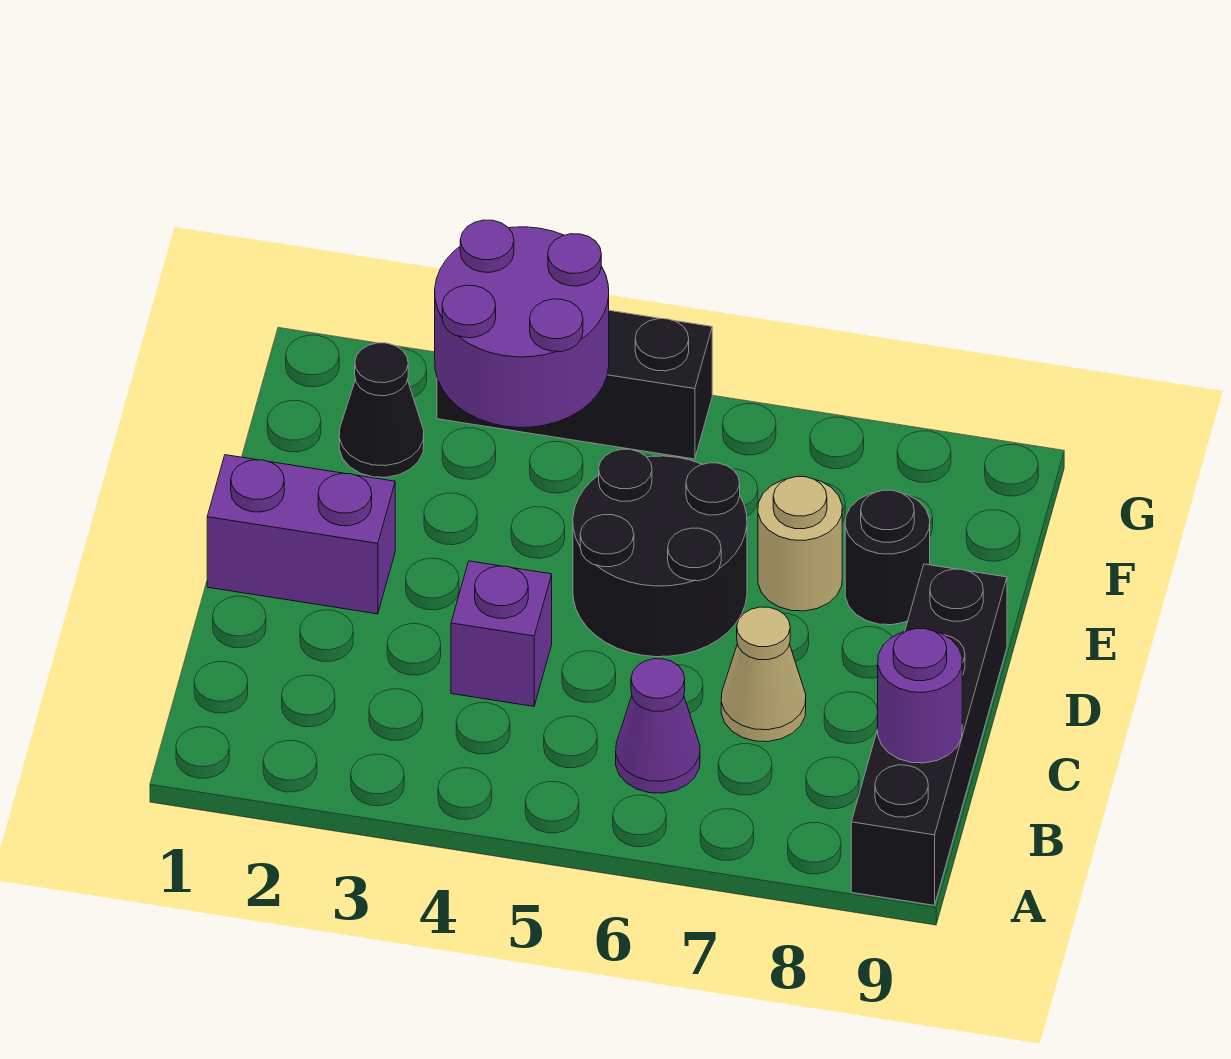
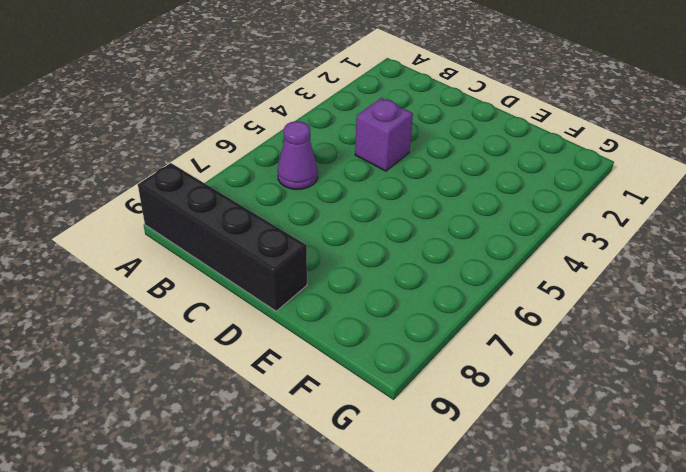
none -> tan 1x1 cone [721,607,806,742]
none -> purple 1x2 brick [207,455,395,614]
none -> black 2x2 round brick [573,449,747,657]

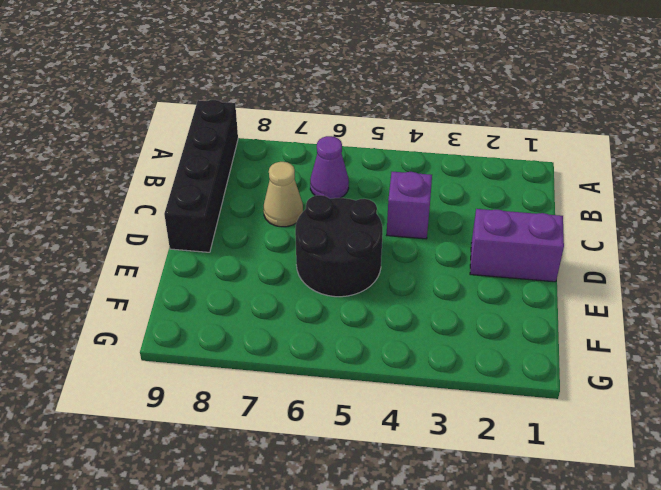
none -> tan 1x1 round brick [758,477,842,611]
none -> black 1x1 round brick [845,490,930,625]
none -> black 1x1 cone [339,343,424,477]

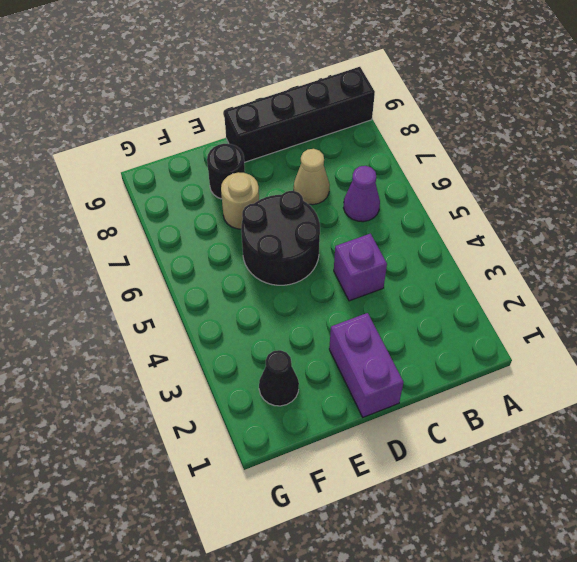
none -> black 1x3 brick [437,310,712,459]
none -> purple 1x1 round brick [878,629,962,763]
none -> purple 2x2 round brick [435,220,609,428]

